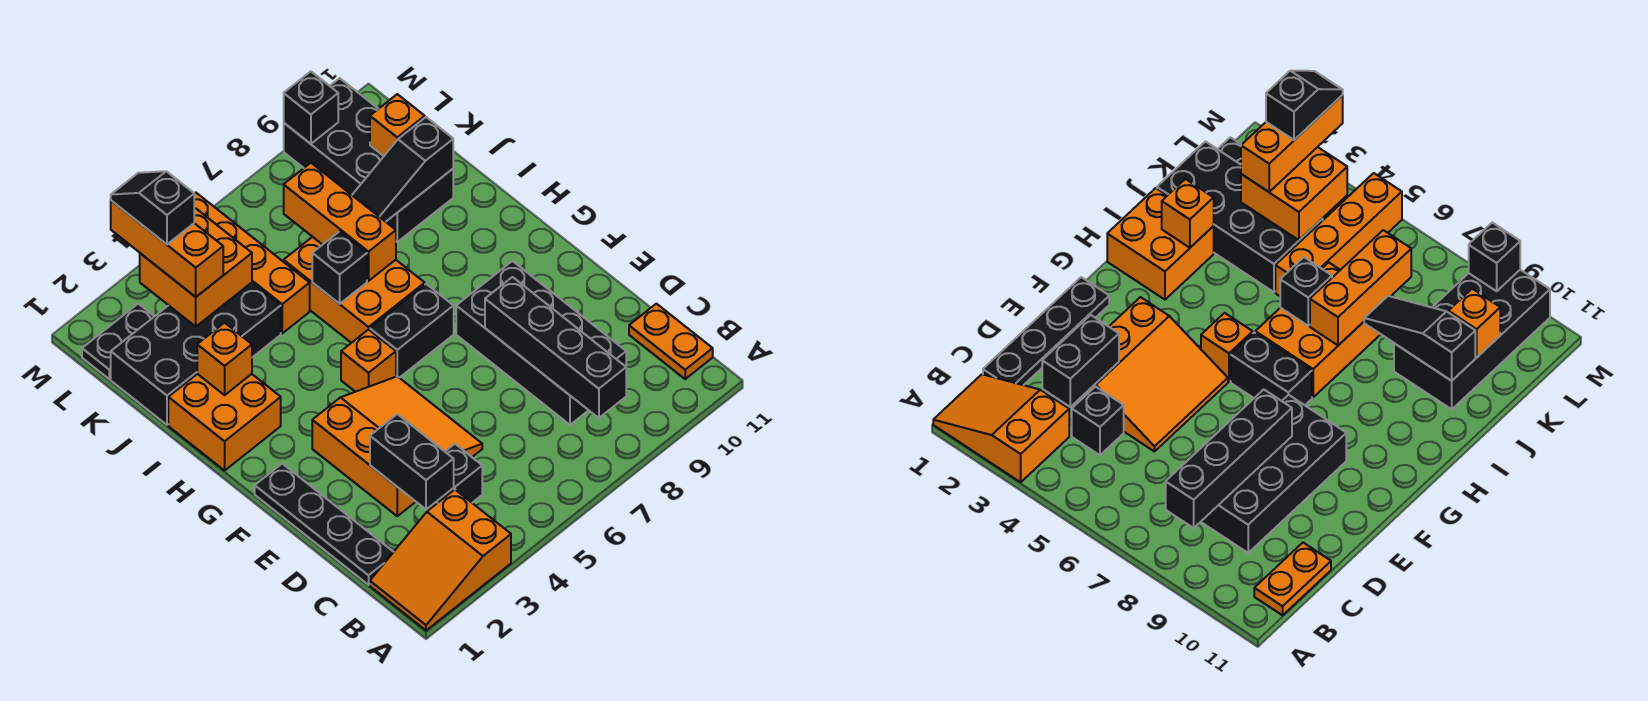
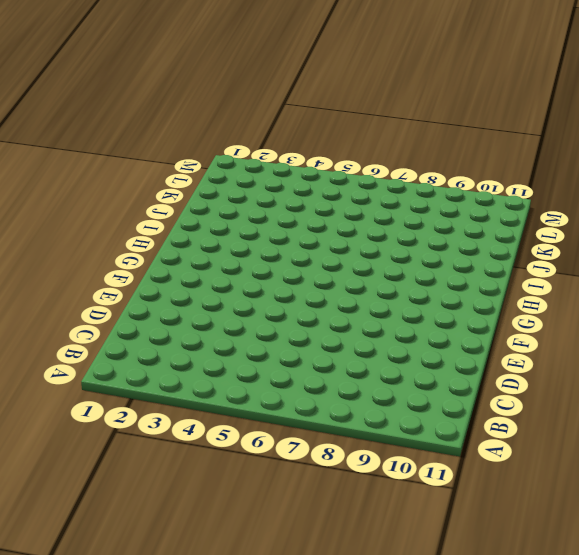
none -> orange 2x3 slope [370,490,511,631]
none -> orange 1x2 plate [629,304,713,379]
none -> black 1x4 plate [255,464,393,585]

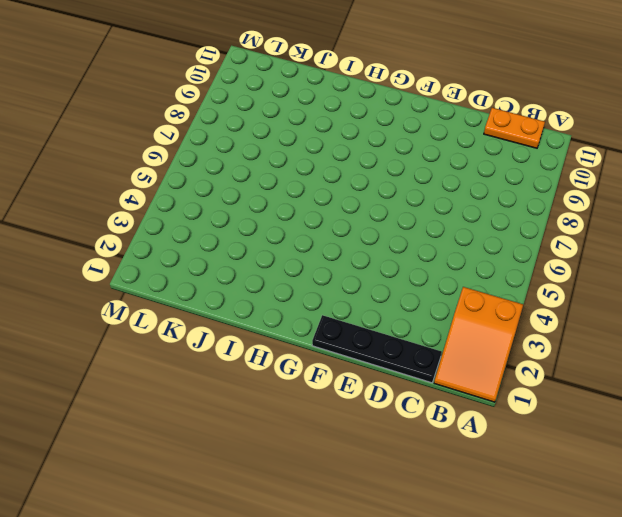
none -> black 1x1 brick [436,444,482,503]
none -> black 2x4 brick [456,261,626,425]
none -> orange 3x3 slope [312,376,482,516]

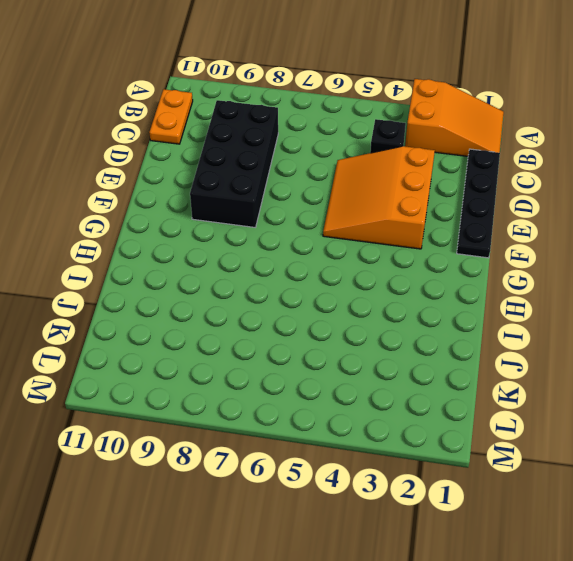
none -> orange 1x1 brick [341,329,396,392]
none -> black 1x2 brick [370,284,454,378]
none -> orange 2x2 brick [168,374,281,471]

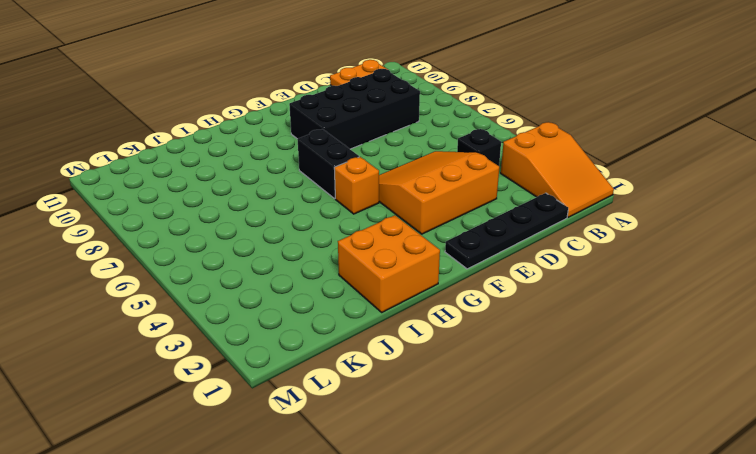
none -> orange 2x3 brick [284,237,425,343]
none -> black 2x4 brick [111,283,281,425]
none -> orange 1x4 brick [194,193,310,333]

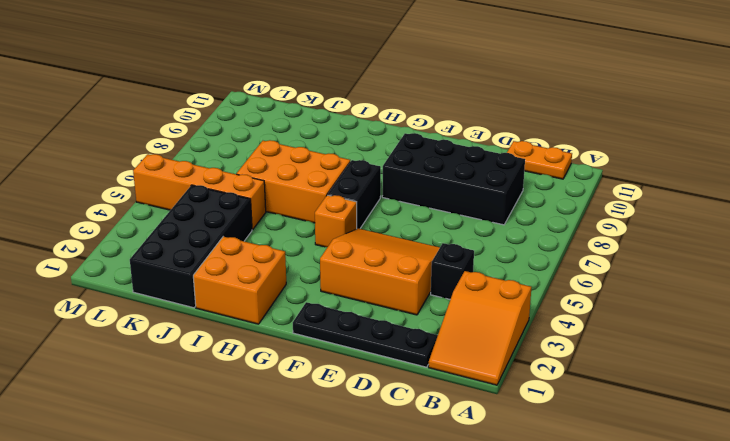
none -> black 2x4 brick [284,78,453,242]
none -> black 1x2 plate [82,304,154,379]
none -> black 1x4 brick [485,277,626,418]

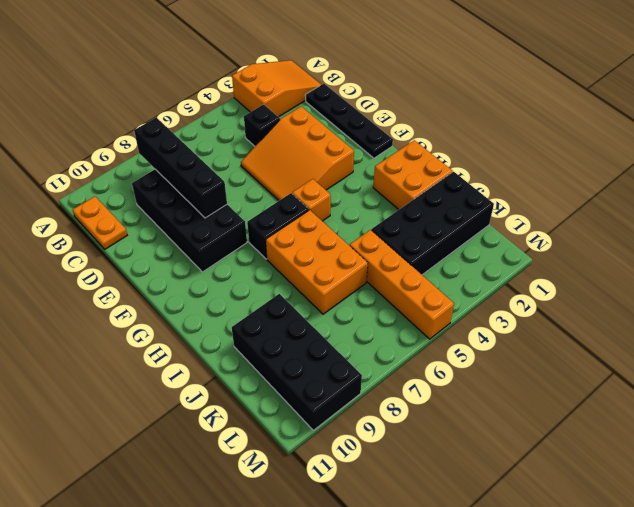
none -> black 1x2 plate [82,304,154,379]
none -> black 1x2 brick [370,414,454,509]
none -> orange 1x1 brick [197,323,252,395]

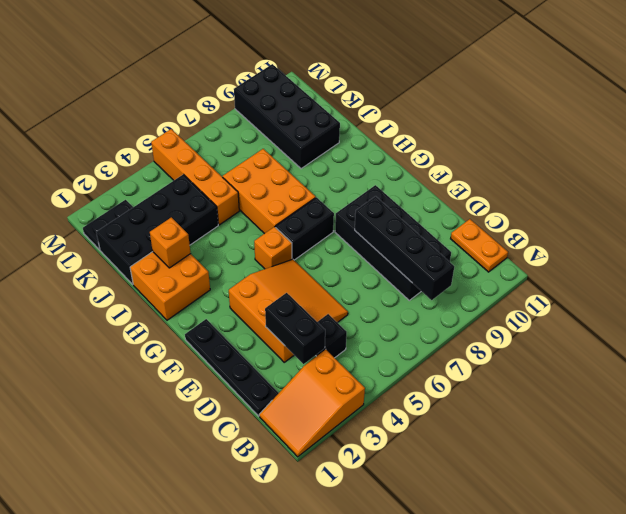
none -> black 1x1 brick [312,231,367,304]
none -> orange 1x3 brick [284,163,396,281]
none -> black 1x3 slope [352,117,453,222]

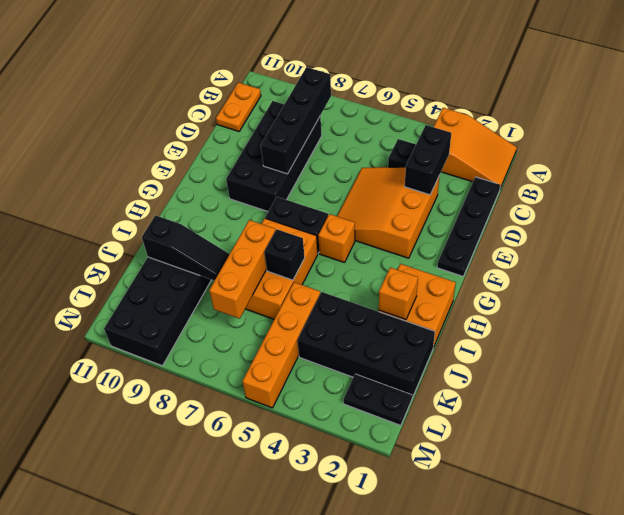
none -> orange 2x2 brick [140,209,252,327]
none -> orange 1x1 brick [370,94,425,156]
none -> black 1x1 brick [284,72,338,144]

